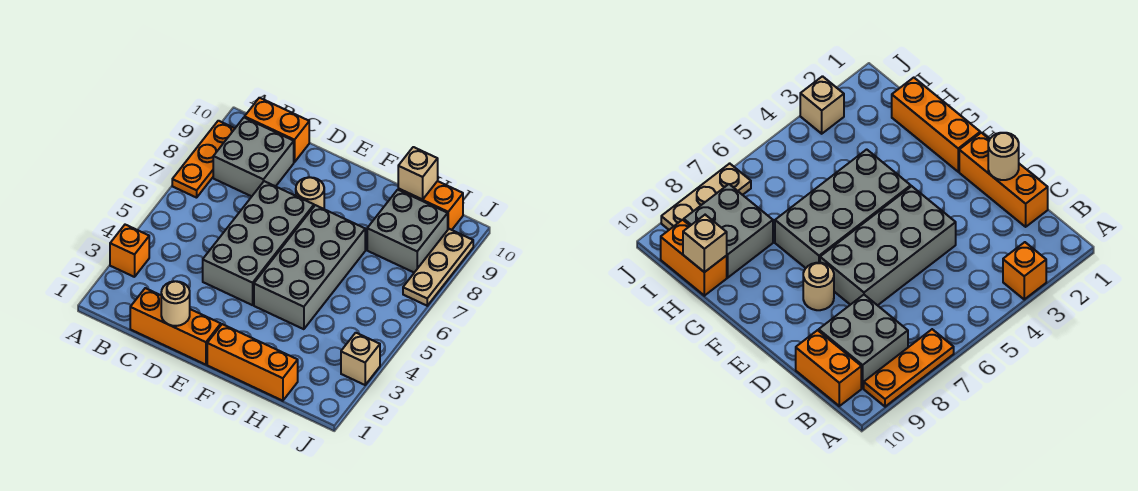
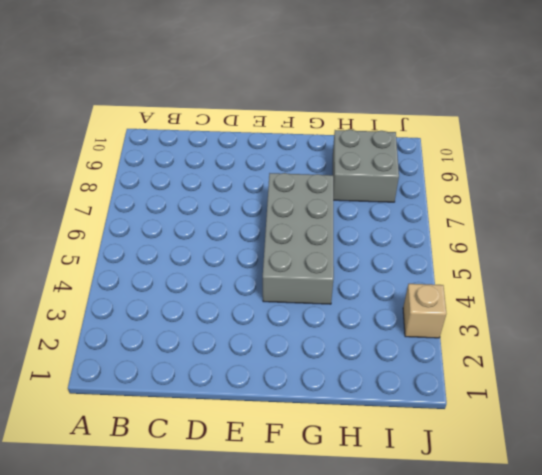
none -> orange 1x1 brick [110,225,149,277]
none -> orange 1x3 plate [172,121,235,198]
none -> grey 2x2 brick [213,118,294,196]

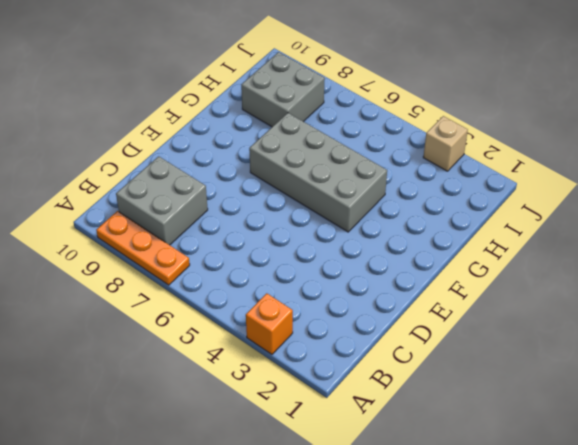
none -> orange 1x2 brick [245,98,309,162]
none -> orange 1x3 brick [130,288,221,365]
none -> grey 2x4 brick [203,181,314,305]

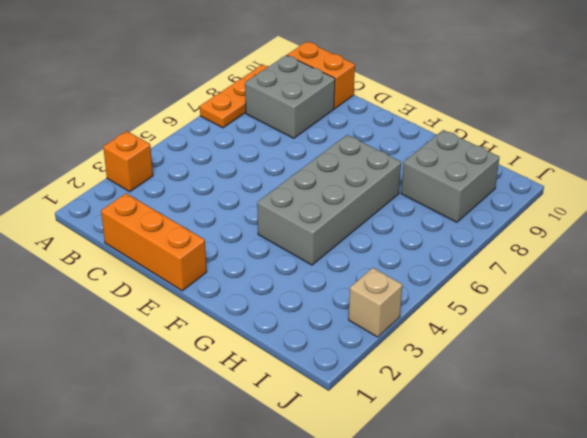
none -> grey 2x4 brick [203,181,314,305]
none -> tan 1x1 round brick [296,177,324,209]
none -> orange 1x3 brick [207,324,298,401]

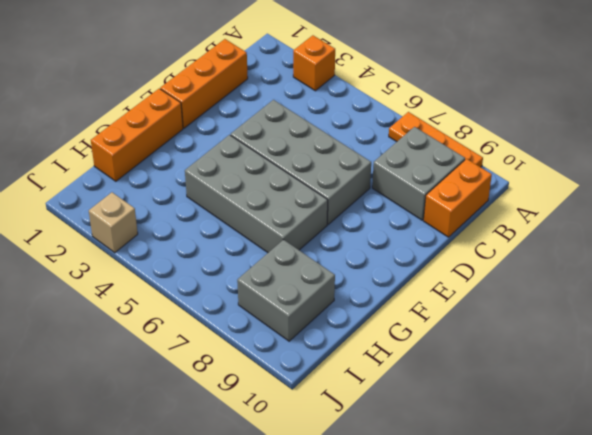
none -> tan 1x1 round brick [296,177,324,209]
none -> orange 1x2 brick [398,181,463,230]
none -> tan 1x3 plate [403,229,473,306]

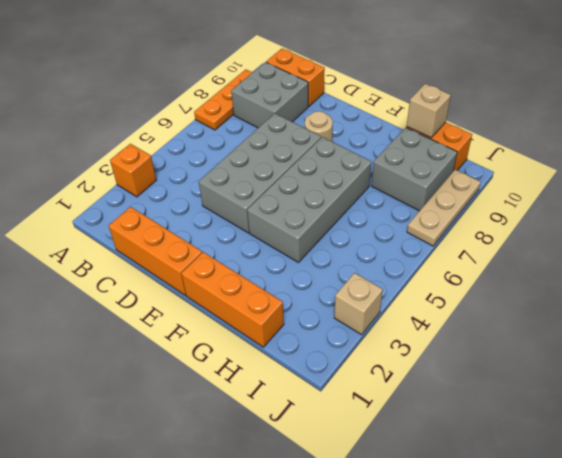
none -> tan 1x1 round brick [161,281,190,326]

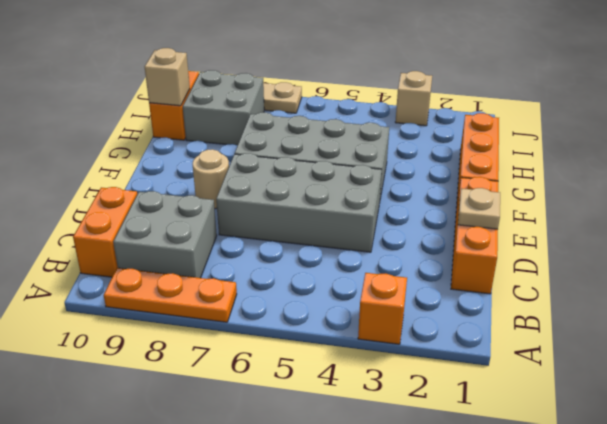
tan 1x1 plate [458,188,500,229] -> tan 1x1 round brick [161,281,190,326]

